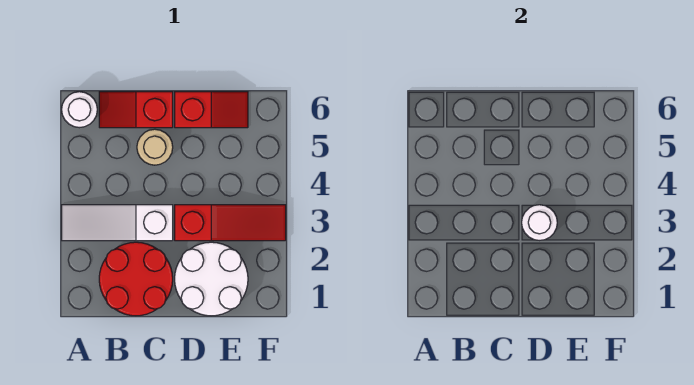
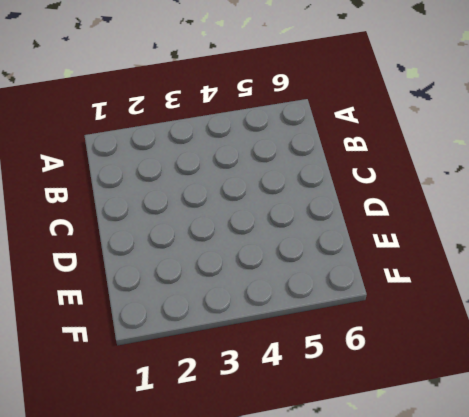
none -> white 1x3 slope [62,205,173,241]
none -> white 1x1 round brick [62,92,97,128]

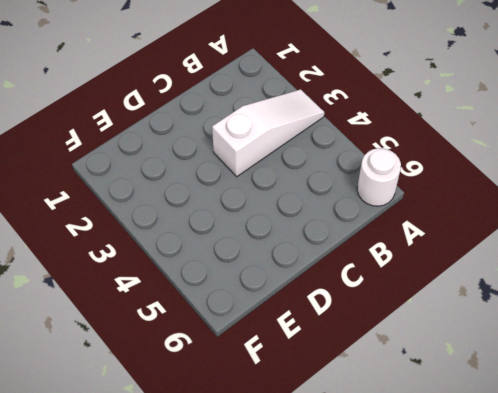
none -> red 2x2 round brick [99,242,173,316]
none -> red 1x2 slope [99,92,173,128]

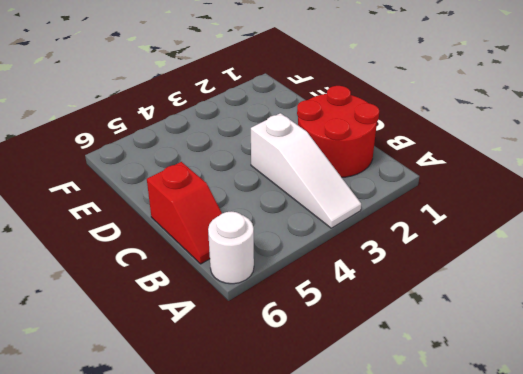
none -> tan 1x1 round brick [137,129,173,165]
none -> white 2x2 round brick [175,242,248,316]

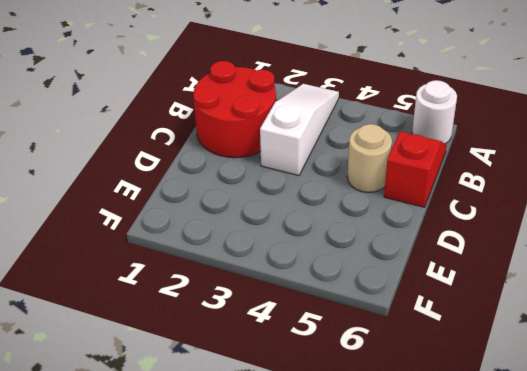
none -> white 2x2 round brick [175,242,248,316]
none -> red 1x3 slope [175,205,286,241]

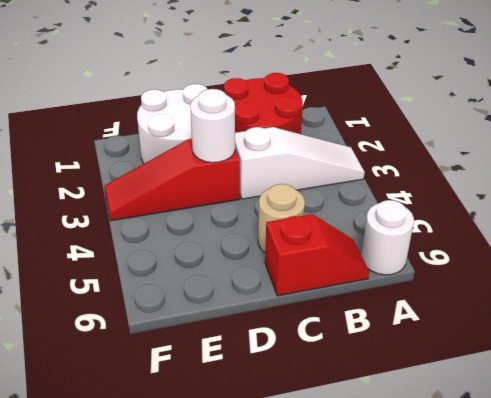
none -> red 1x2 slope [175,92,248,128]

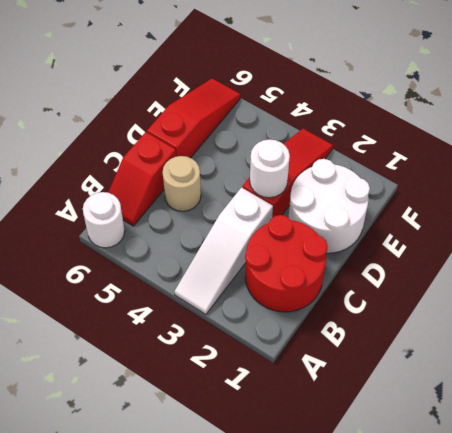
red 1x3 slope [147,78,240,158] -> red 1x2 slope [175,92,248,128]

